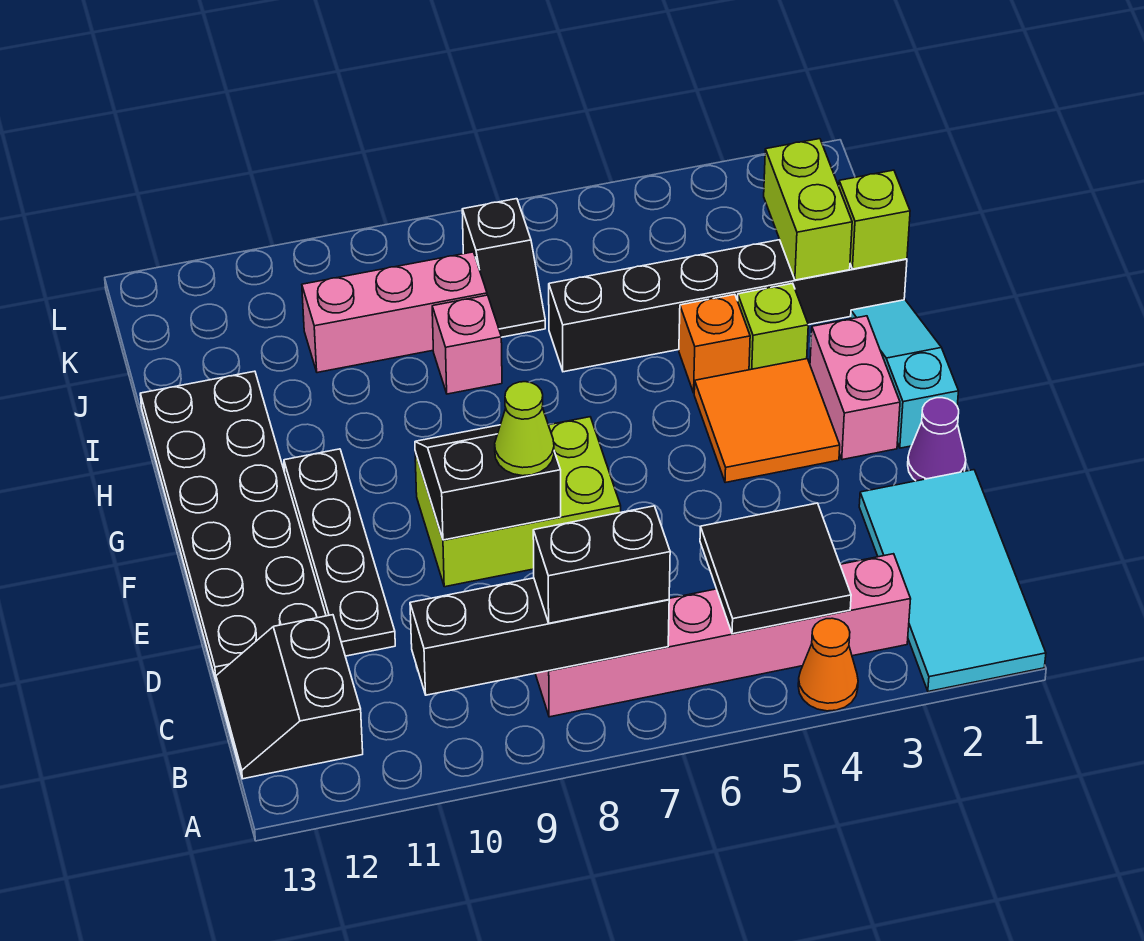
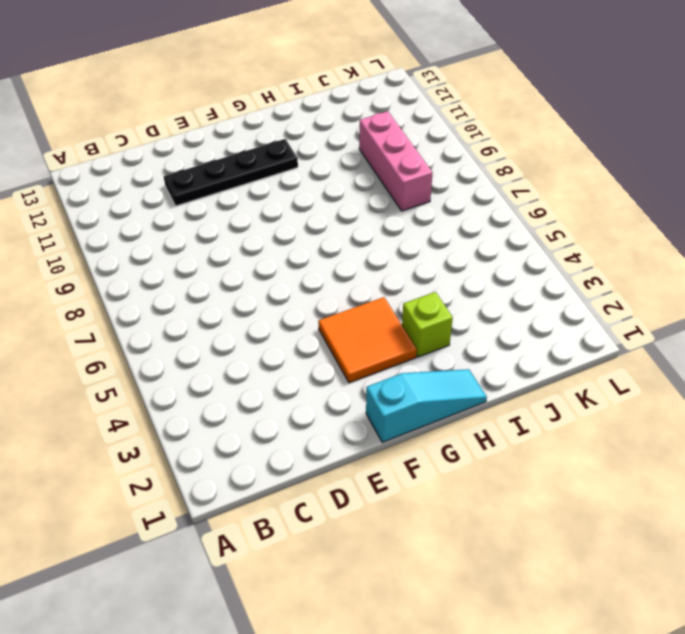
none -> cyan 2x4 tile [859,470,1046,691]
none -> orange 1x1 cone [798,618,858,711]
none -> pink 1x6 brick [535,554,911,717]

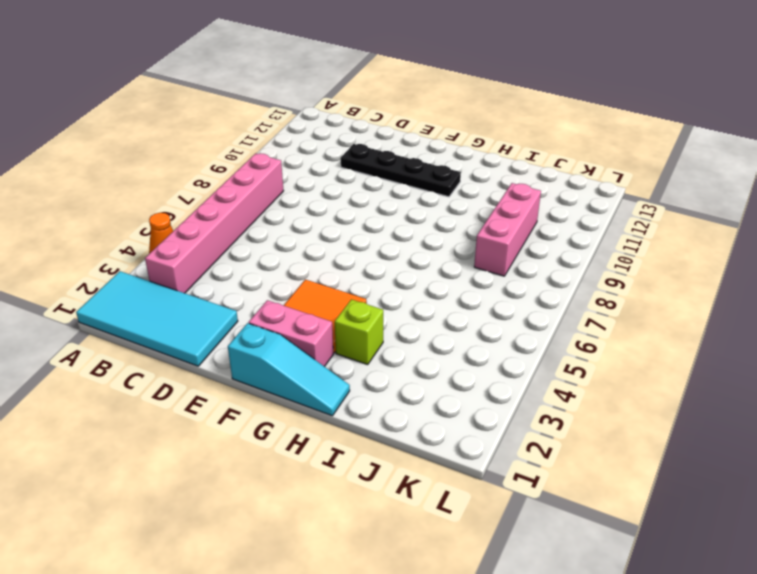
none -> black 2x2 slope [216,615,363,779]
none -> black 2x6 plate [140,371,326,680]
none -> purple 1x1 cone [908,398,966,481]

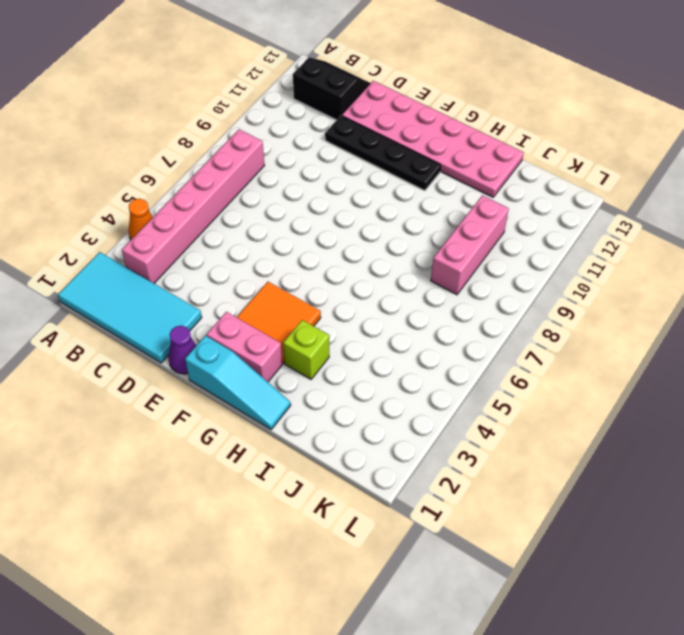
pink 2x6 plate [342,81,524,197] -> black 2x6 plate [140,371,326,680]
none -> lime 2x3 brick [415,417,621,587]
none -> orange 1x1 brick [679,294,750,393]
none -> black 1x6 brick [549,240,907,372]

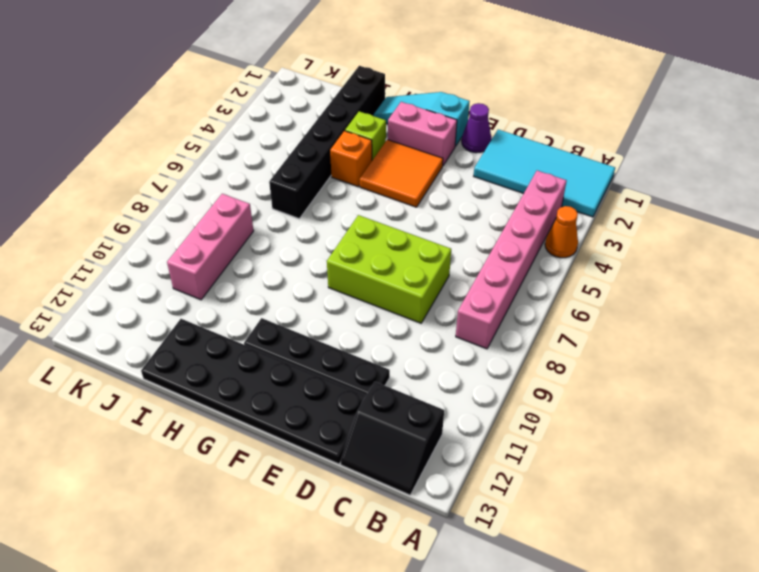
lime 2x3 brick [327,215,451,323] -> lime 2x3 brick turned to [415,417,621,587]
none -> pink 1x1 brick [432,295,502,394]
none -> black 1x2 slope [462,199,545,337]
none -> black 2x2 tile [700,503,851,634]

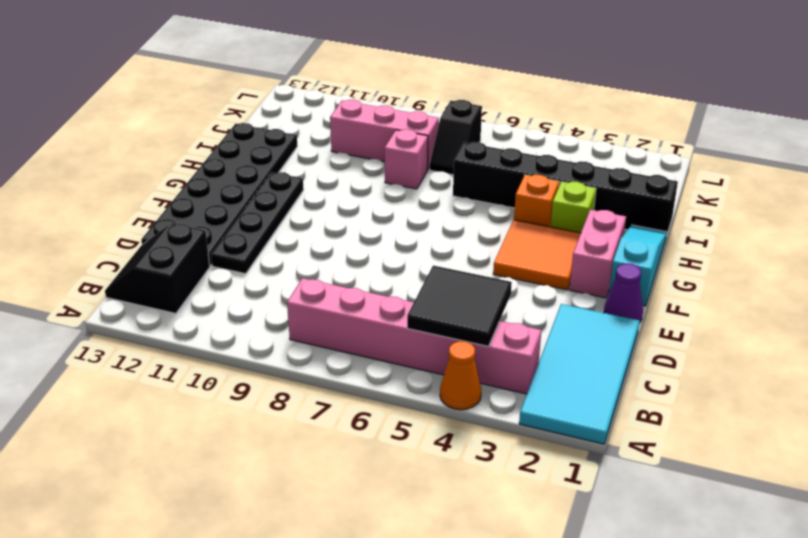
none -> lime 2x3 brick [415,417,621,587]
none -> black 1x4 brick [410,578,669,695]
none -> black 2x2 slope [415,425,561,540]

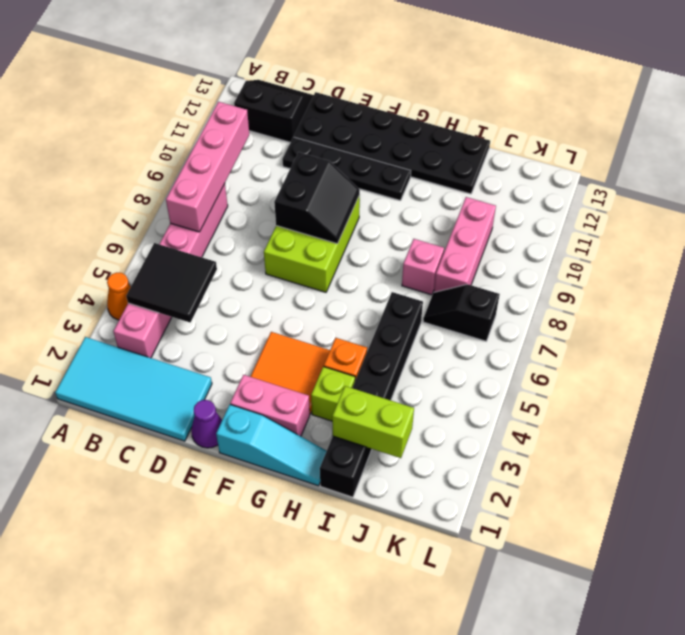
pink 1x4 brick [166,102,249,232] -> black 1x4 brick [410,578,669,695]
none -> lime 1x1 brick [839,170,910,269]
none -> black 1x2 brick [533,506,670,623]
none -> lime 1x1 cone [495,382,554,476]

